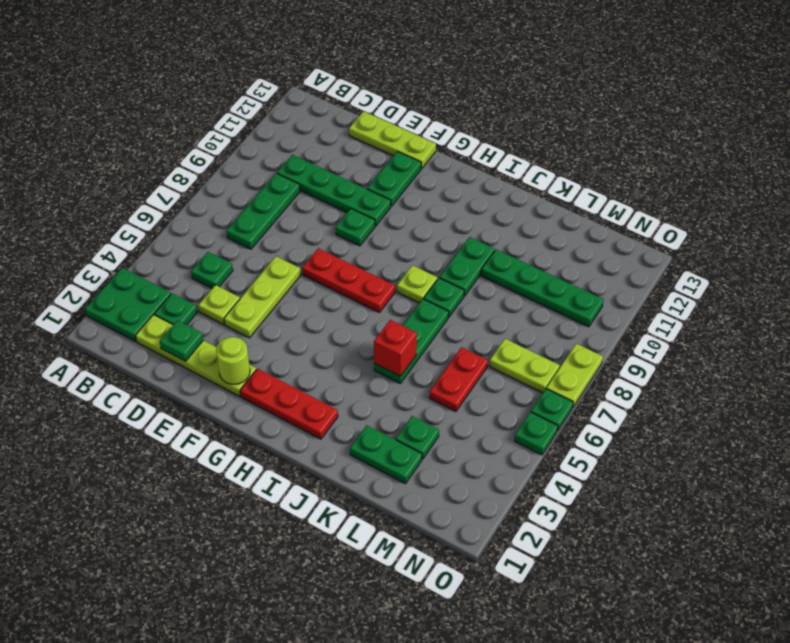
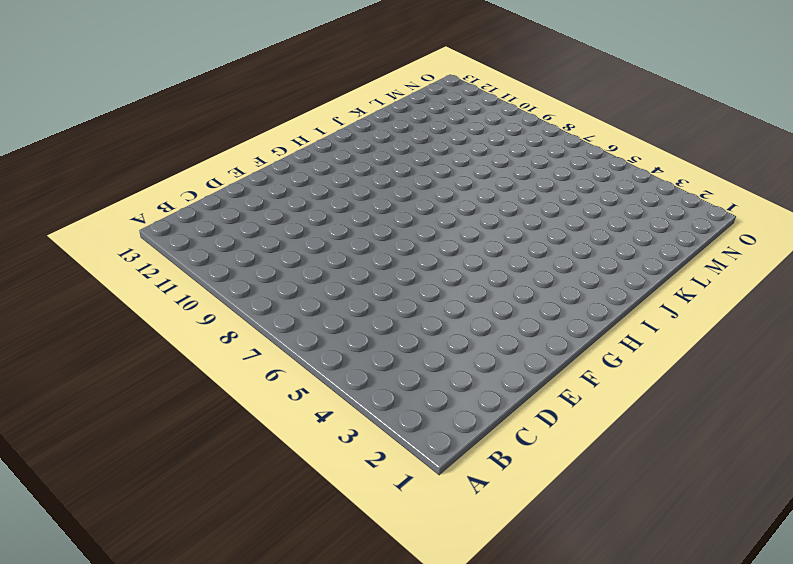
none -> green 2x2 plate [85,268,171,341]
none -> lime 1x4 plate [135,315,256,396]
none -> green 1x1 plate [154,293,197,325]

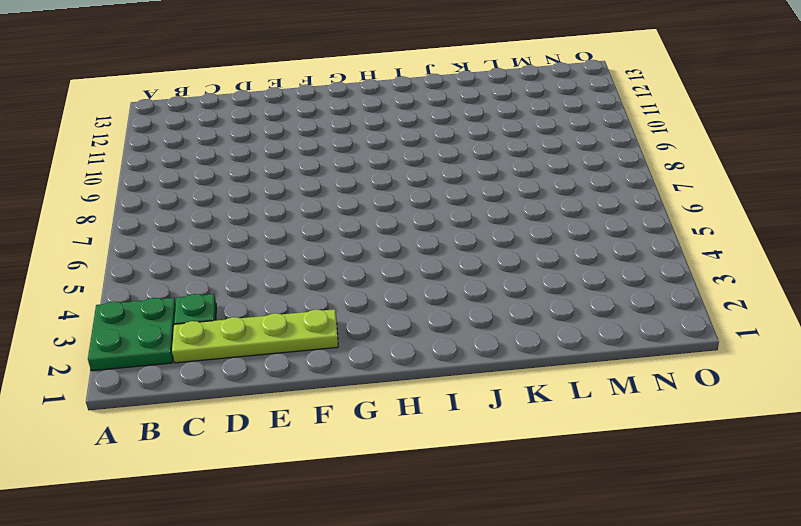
none -> green 1x1 plate [191,252,233,288]
none -> green 1x3 plate [226,173,300,249]
none -> green 1x4 plate [277,155,391,226]

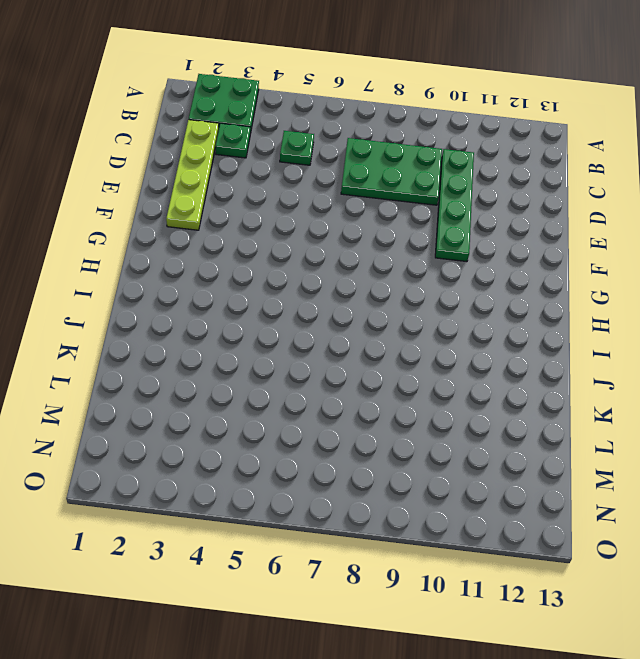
green 2x3 plate [341,138,442,205] -> green 1x3 plate [226,173,300,249]
none -> lime 1x1 plate [198,285,240,324]
none -> lime 1x3 plate [349,111,436,169]
none -> lime 1x3 plate [224,256,301,338]

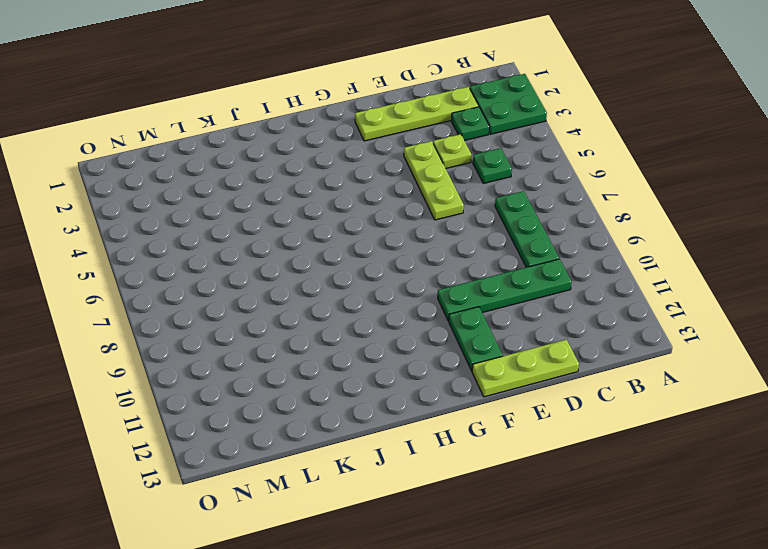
none -> red 1x3 plate [302,248,395,313]
none -> green 1x1 plate [335,209,375,246]
none -> red 1x3 plate [240,369,338,439]

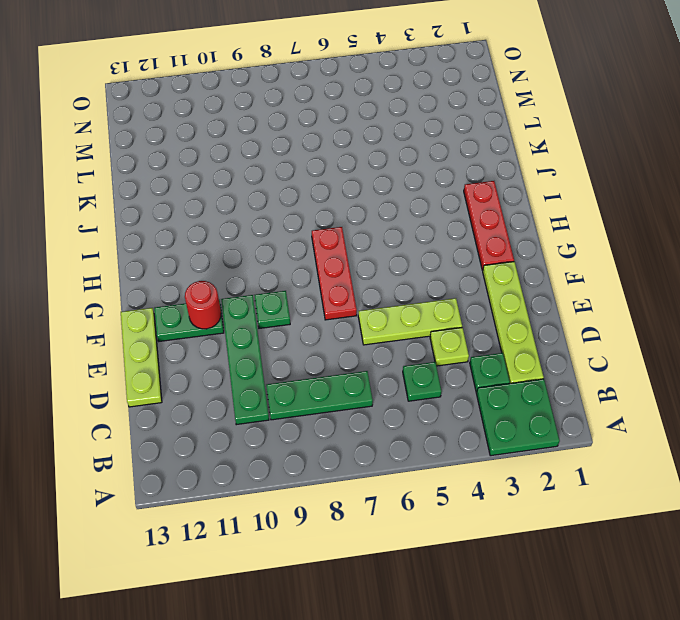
red 1x1 round brick [185,281,221,329] -> none
none -> lime 1x1 plate [397,265,437,303]
none -> green 1x3 plate [374,299,449,383]
none -> green 1x1 plate [424,278,464,317]

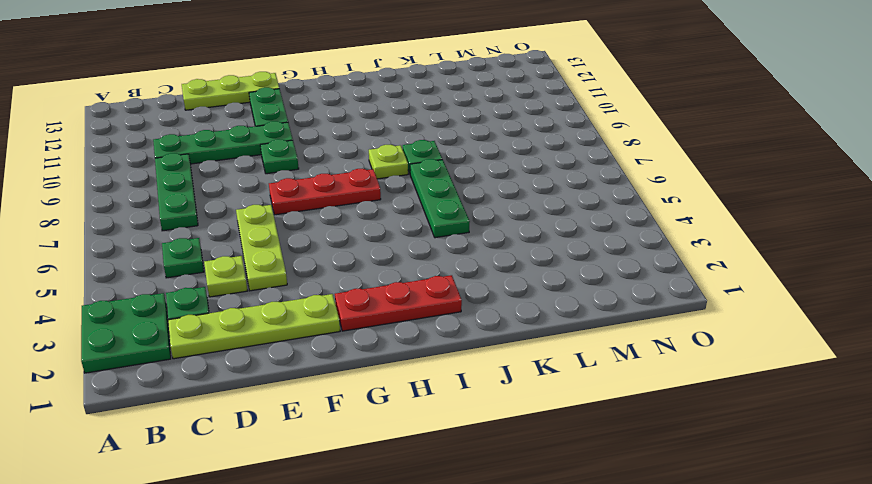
none -> green 1x2 plate [439,237,495,296]
none -> green 1x2 plate [350,425,422,484]
none -> green 1x4 plate [481,249,604,327]

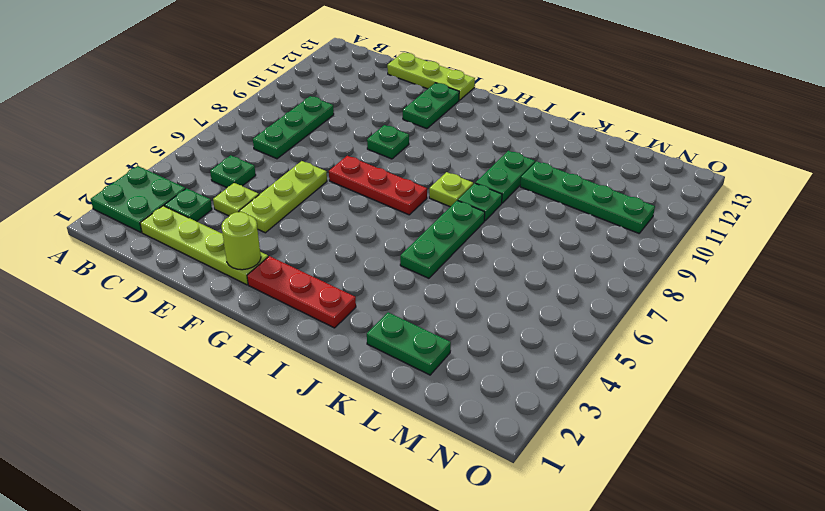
none -> green 1x4 plate [277,155,391,226]
none -> green 1x1 plate [396,416,439,459]
none -> red 1x2 plate [429,347,488,412]

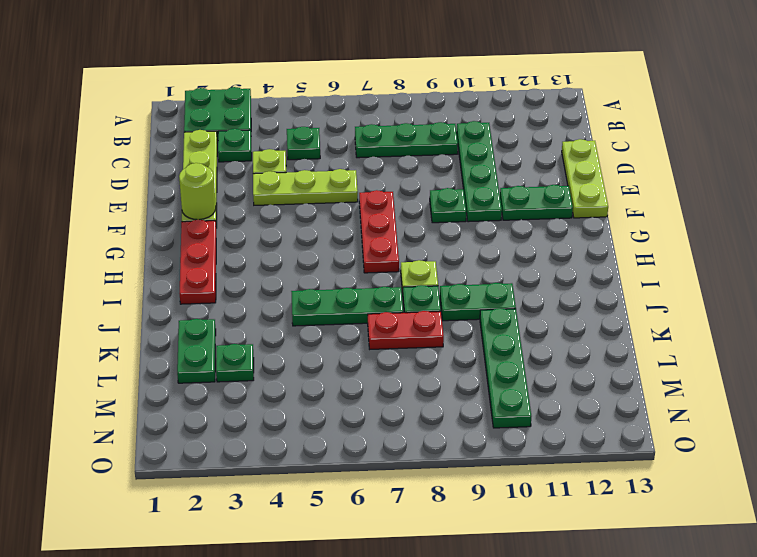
red 1x2 plate [368,311,444,349] -> red 1x2 plate moved to [429,347,488,412]
none -> lime 1x2 plate [489,339,560,393]
none -> green 1x1 plate [515,412,558,455]
none -> green 1x1 plate [531,389,573,431]

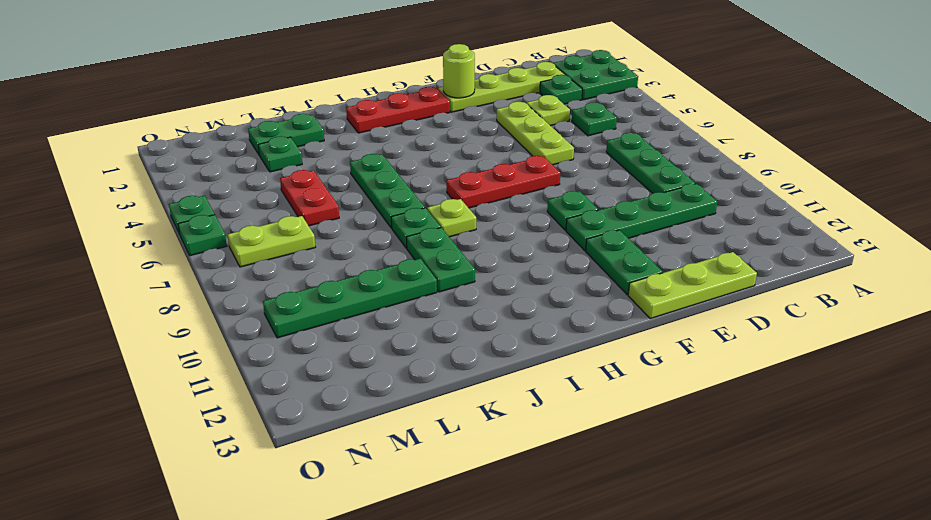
none -> lime 1x2 plate [546,344,603,407]
none -> green 1x1 plate [160,320,203,361]
none -> red 1x1 brick [374,320,417,376]

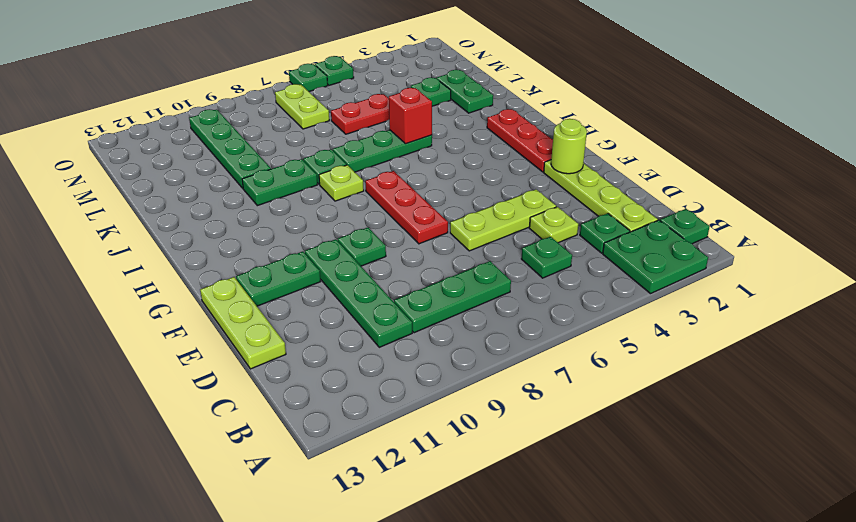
green 1x1 plate [660,209,710,244] -> green 1x1 plate moved to [160,320,203,361]
none -> lime 1x2 plate [546,344,603,407]

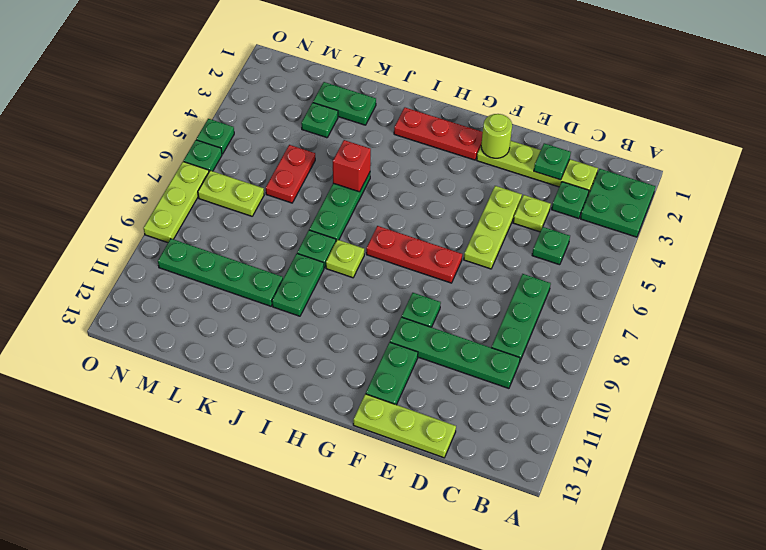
lime 1x3 plate [144,162,209,243] -> lime 1x2 plate [546,344,603,407]

